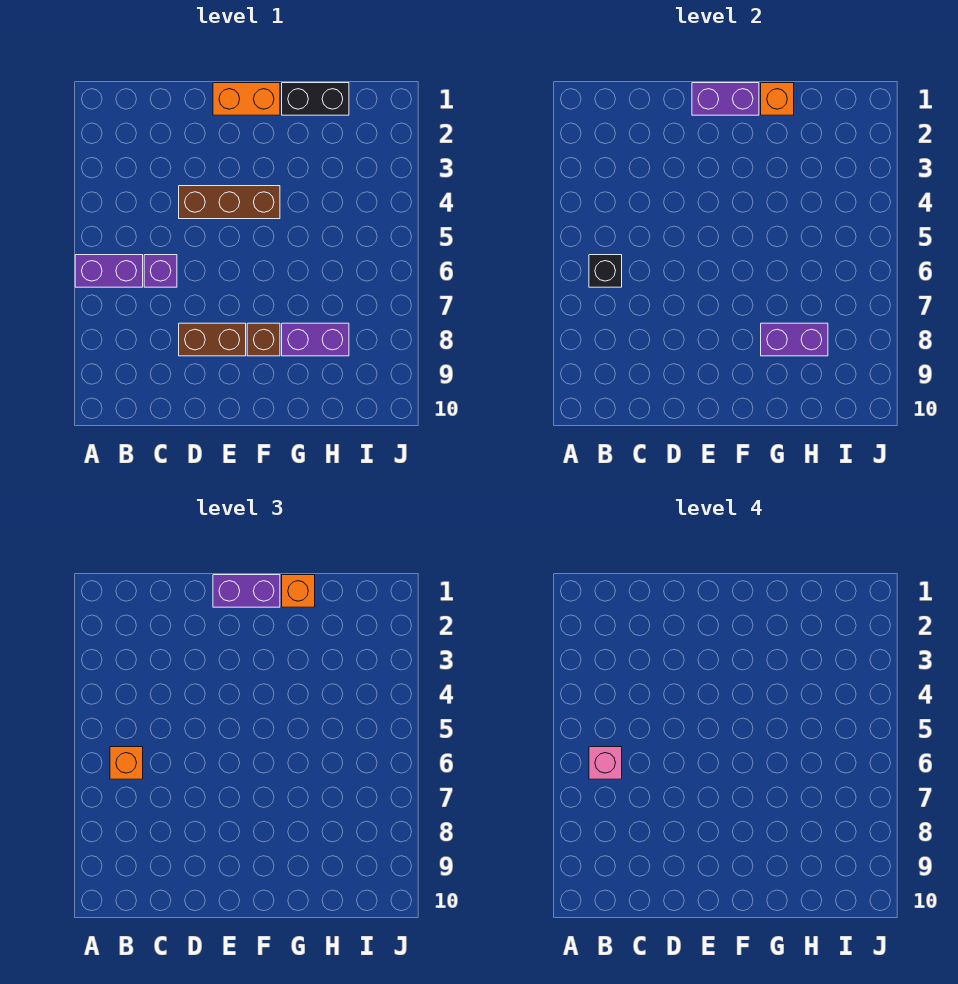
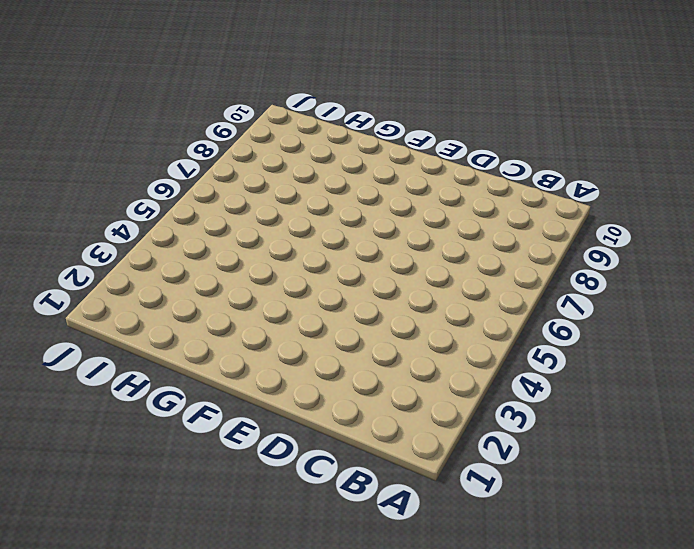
none -> purple 1x2 brick [75,255,143,287]
none -> purple 1x1 brick [144,255,177,287]
none -> brown 1x3 brick [179,186,280,219]

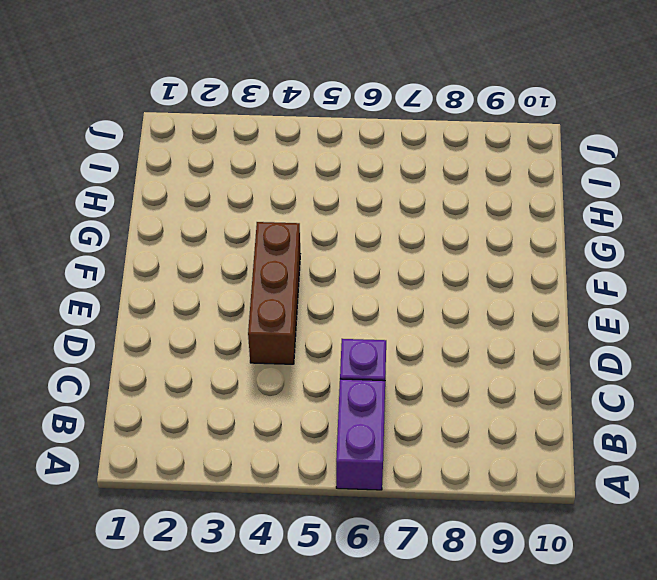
none -> brown 1x2 brick [179,323,246,356]
none -> orange 1x2 brick [213,83,280,115]
none -> brown 1x1 brick [247,323,280,356]

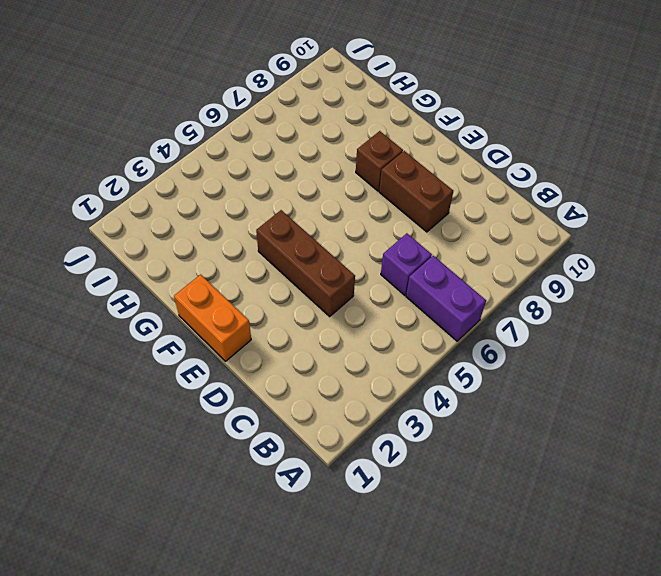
none -> black 1x2 brick [282,83,349,115]
none -> purple 1x2 brick [282,323,349,356]
none -> black 1x1 brick [589,255,622,287]

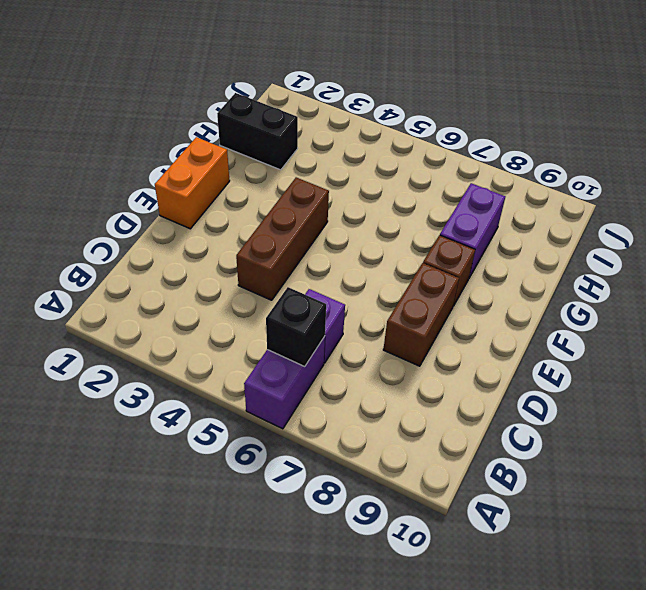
black 1x2 brick [217,93,298,170] -> black 1x2 brick turned to [282,83,349,115]
none -> purple 1x2 brick [692,83,759,115]
none -> orange 1x1 brick [761,83,794,115]
none -> purple 1x2 brick [761,323,828,356]

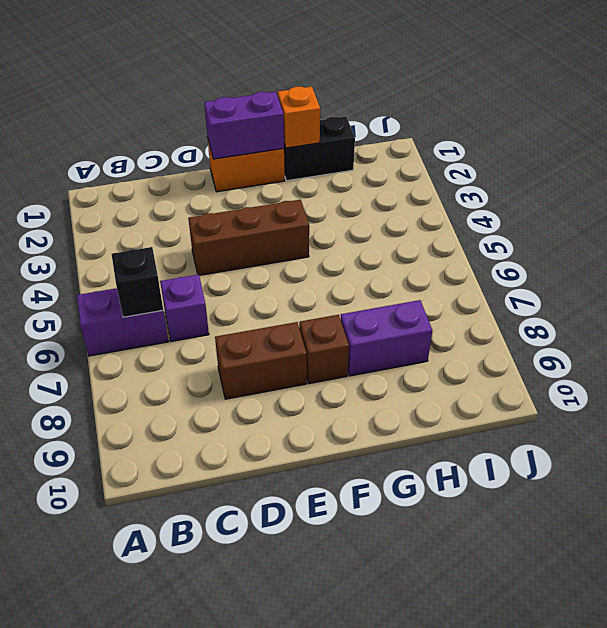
none -> purple 1x2 brick [761,323,828,356]
none -> orange 1x1 brick [110,747,143,779]
none -> purple 1x2 brick [213,575,280,607]

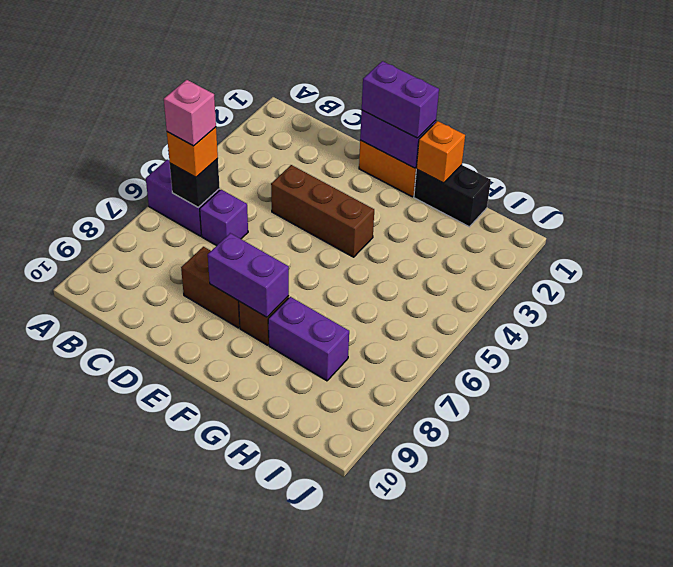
purple 1x2 brick [208,233,289,317] -> purple 1x2 brick moved to [761,323,828,356]
none -> orange 1x1 brick [282,575,315,607]

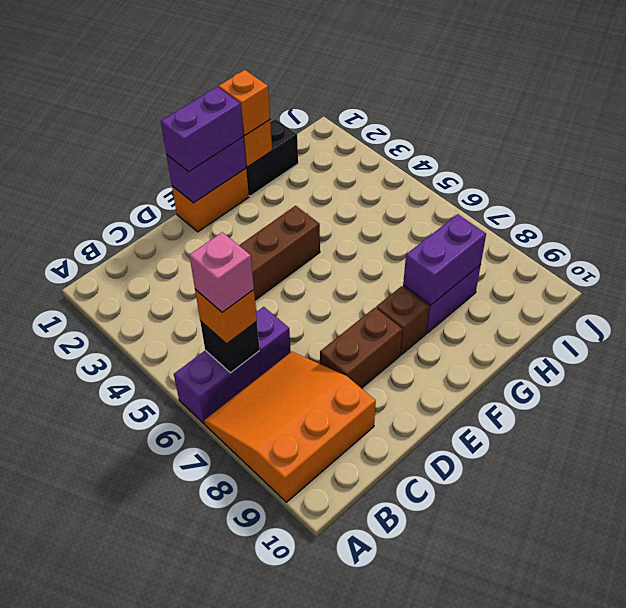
orange 3x3 slope [204,352,376,502] -> none

